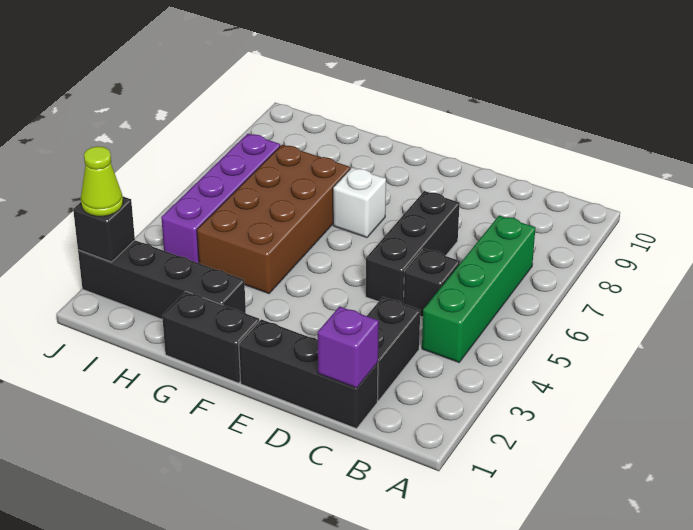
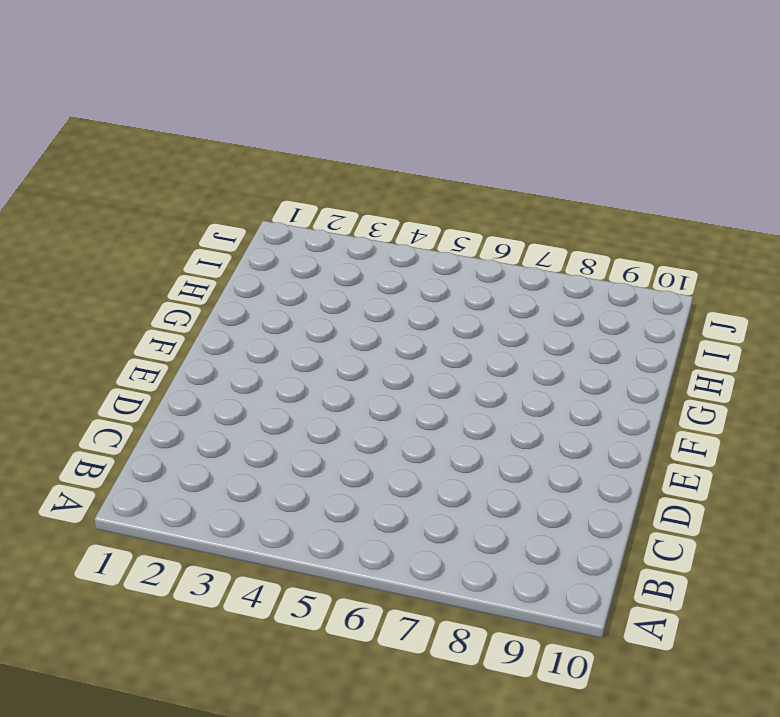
none -> green 1x4 brick [422,215,535,362]
none -> black 1x3 brick [239,319,378,429]
none -> black 1x2 brick [367,297,420,401]

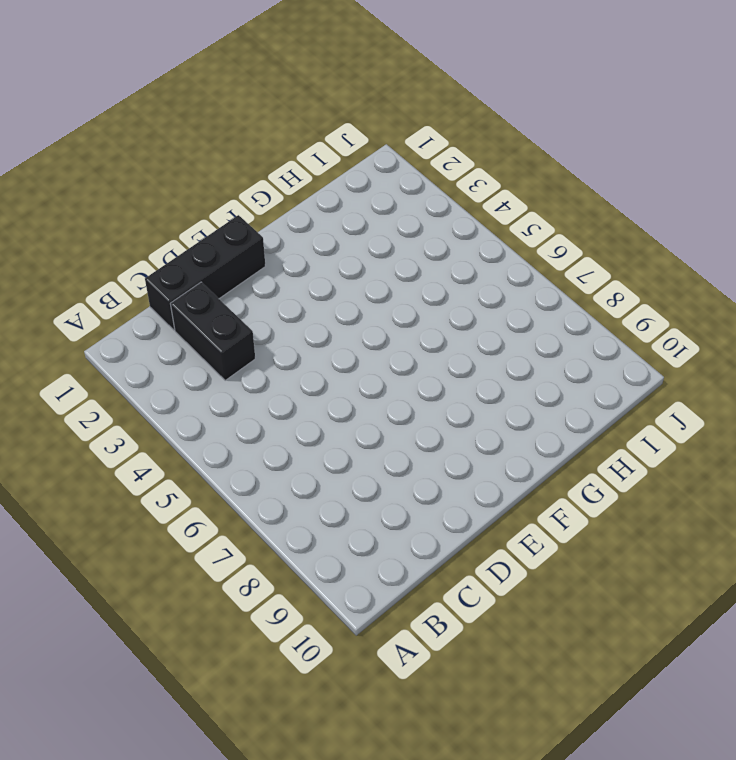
none -> green 1x4 brick [422,215,535,362]
none -> black 1x1 brick [404,249,460,317]
none -> black 1x3 brick [366,191,459,304]

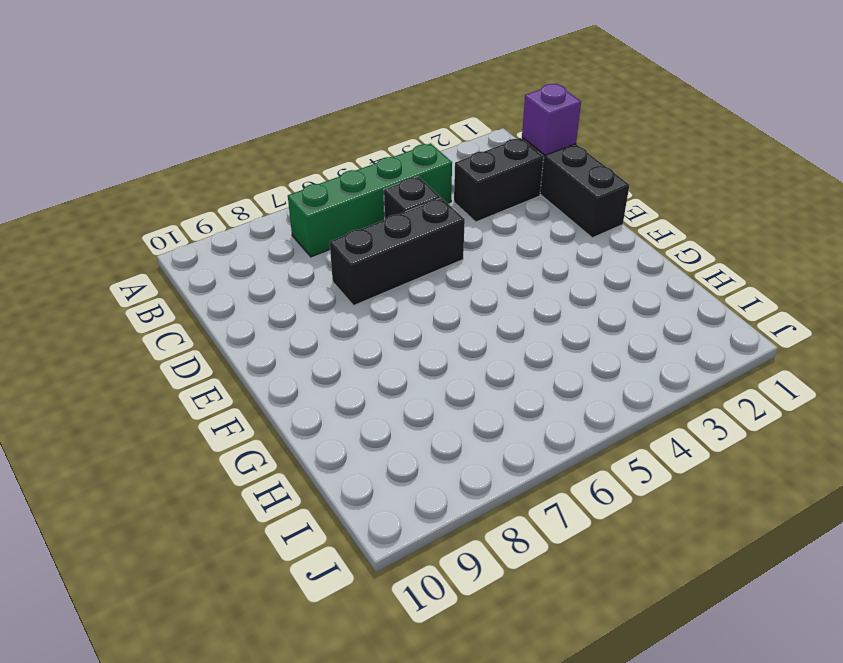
none -> black 1x2 brick [162,291,259,383]
none -> white 1x1 brick [333,167,386,238]
none -> black 1x4 brick [78,240,246,320]

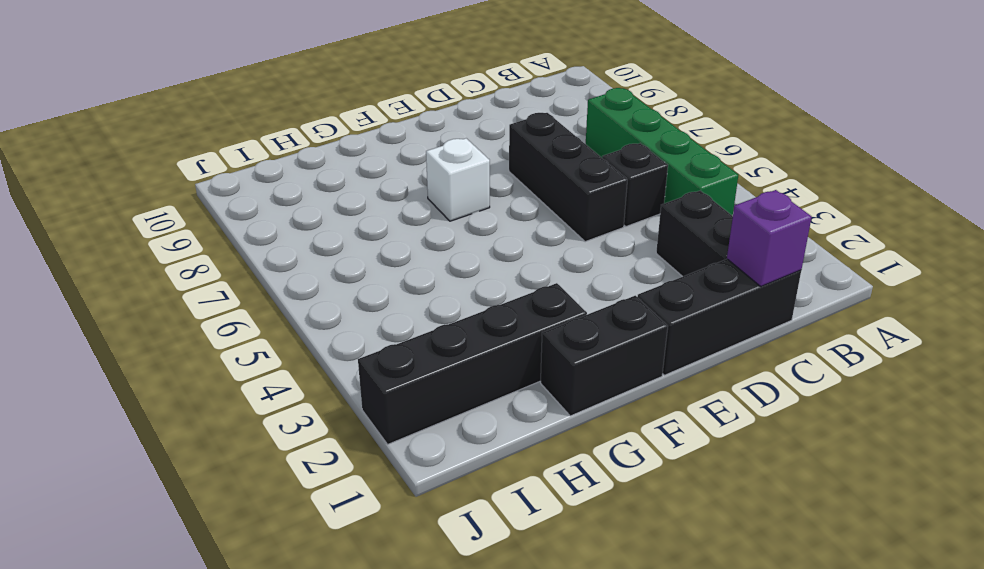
none -> brown 2x4 brick [197,145,350,294]
none -> purple 1x4 brick [161,134,280,263]
none -> black 1x1 brick [73,197,135,262]

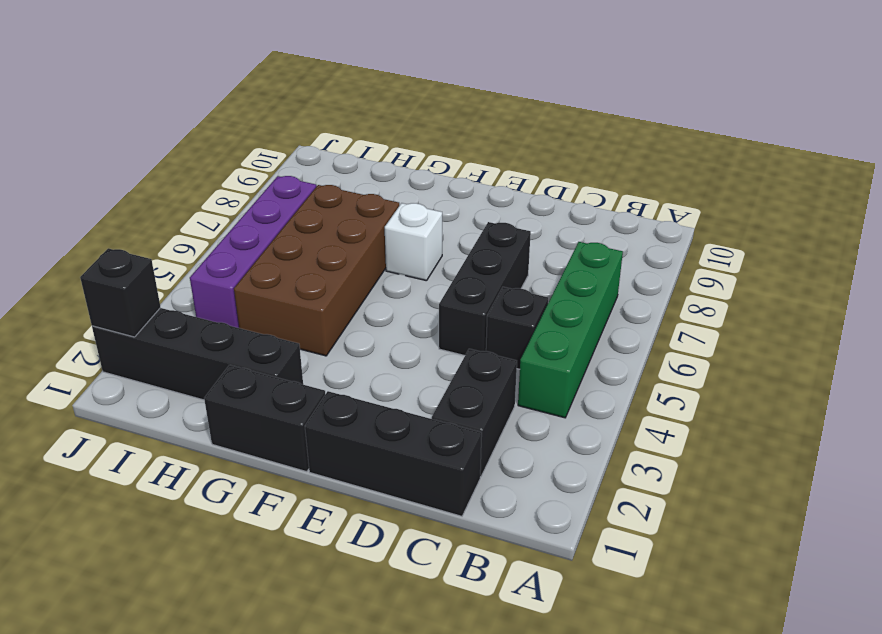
none -> purple 1x1 brick [318,306,379,388]
none -> lime 1x1 cone [81,146,123,216]

